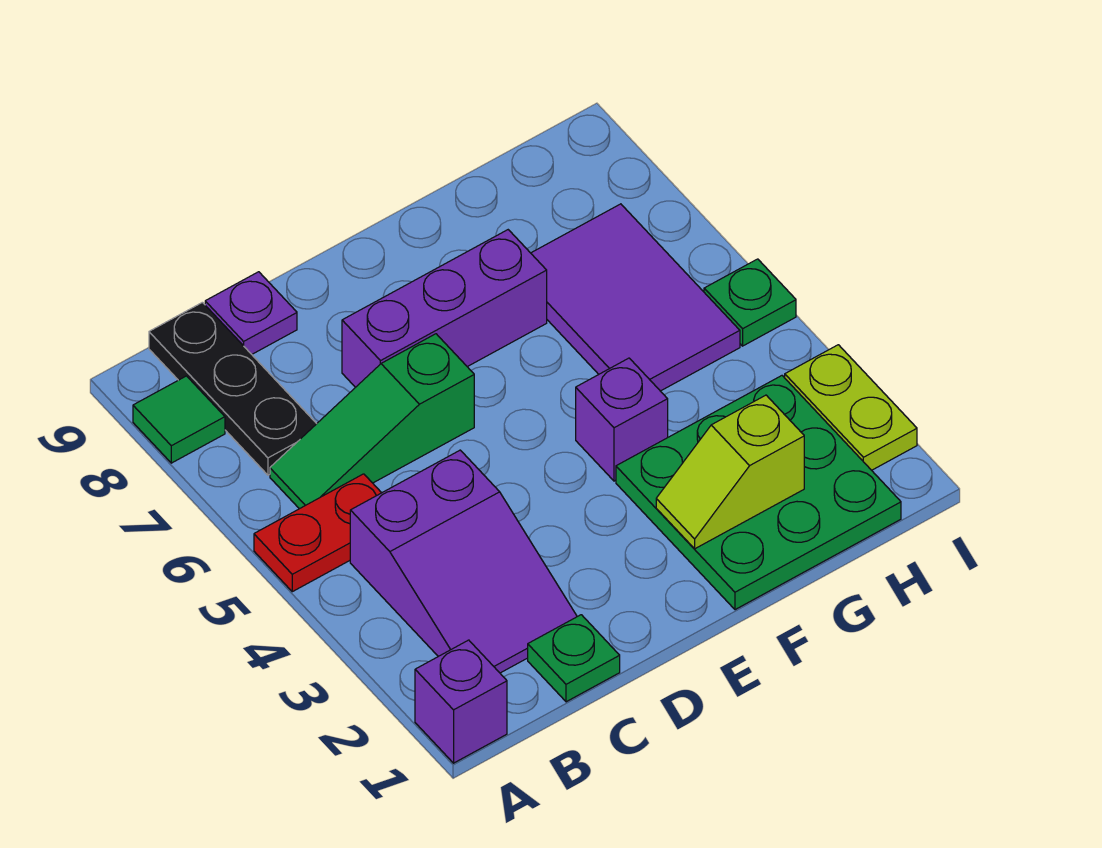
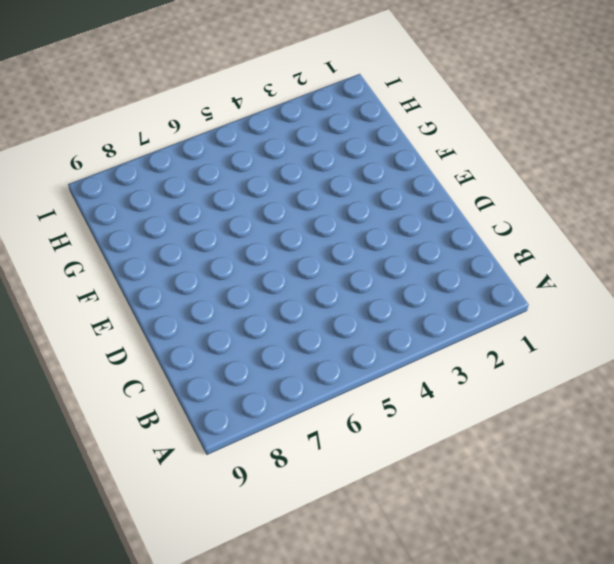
none -> purple 1x1 brick [415,640,507,763]
none -> red 1x2 plate [254,474,381,592]
none -> green 1x1 tile [133,376,225,463]

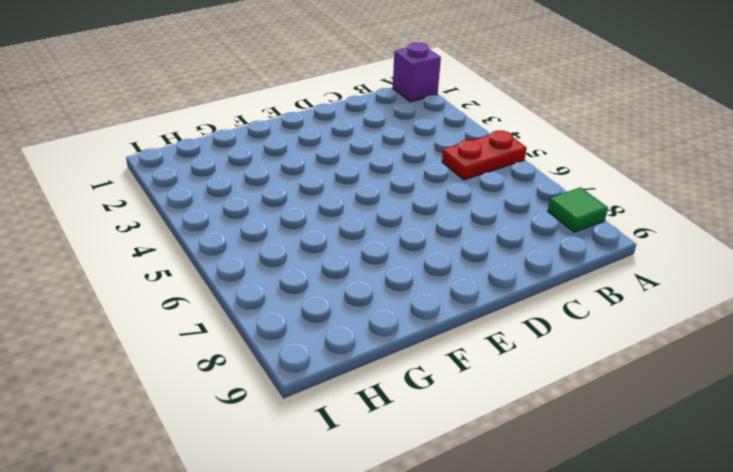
none -> purple 2x3 slope [350,450,577,673]
none -> green 1x3 slope [270,334,474,509]
none -> black 1x3 plate [149,302,316,475]

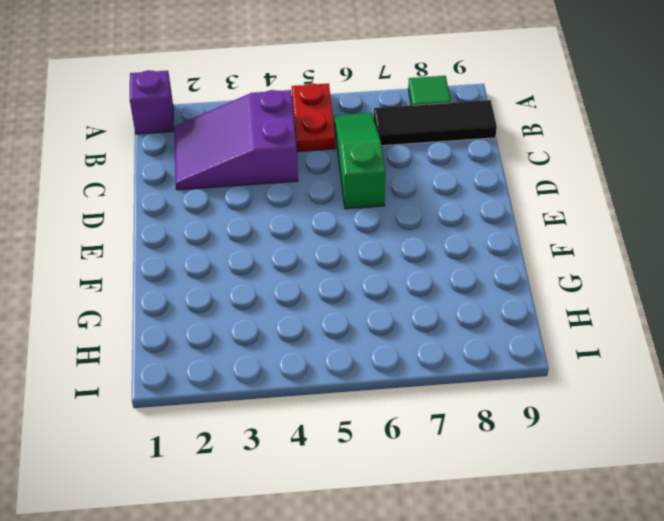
black 1x3 tile [374,100,497,146] -> black 1x3 plate [149,302,316,475]
none -> green 1x1 plate [528,615,620,702]
none -> purple 1x1 plate [205,272,297,354]
none -> purple 1x3 brick [342,230,547,387]

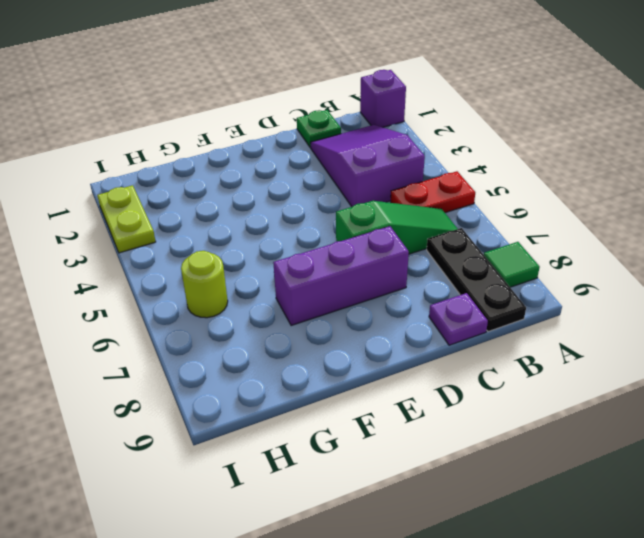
lime 1x1 round brick [181,251,228,318] -> purple 2x3 tile [531,204,740,391]
none -> green 3x3 plate [616,376,901,610]
none -> purple 1x1 brick [576,358,668,481]
none -> green 1x1 plate [704,259,796,346]

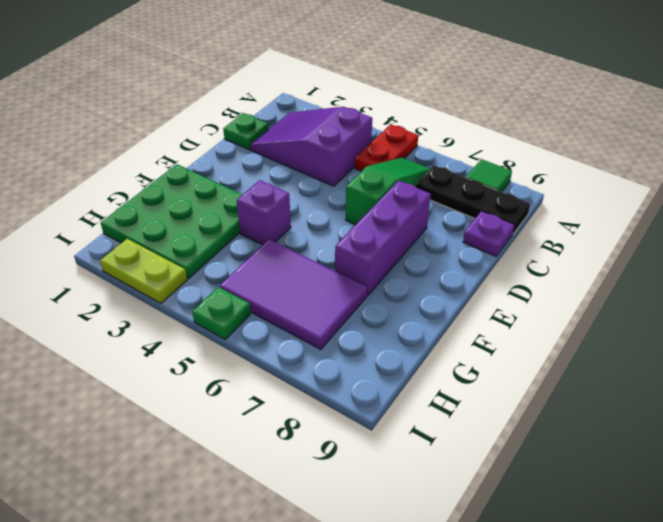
none -> purple 1x1 brick [415,640,507,763]
none -> lime 1x2 slope [656,395,804,549]

